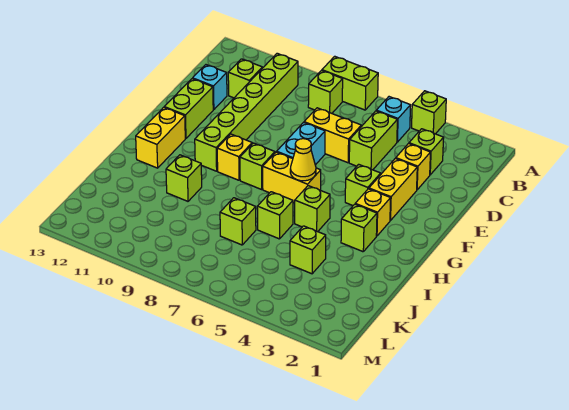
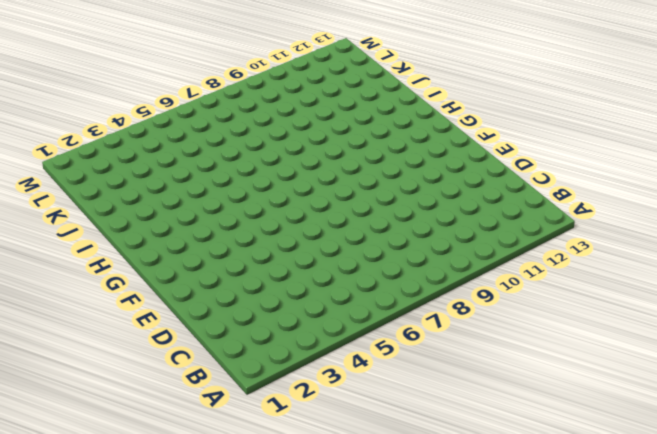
none -> lime 1x1 brick [412,91,446,134]
none -> lime 1x2 brick [322,56,378,110]
none -> cyan 1x1 brick [376,97,411,142]

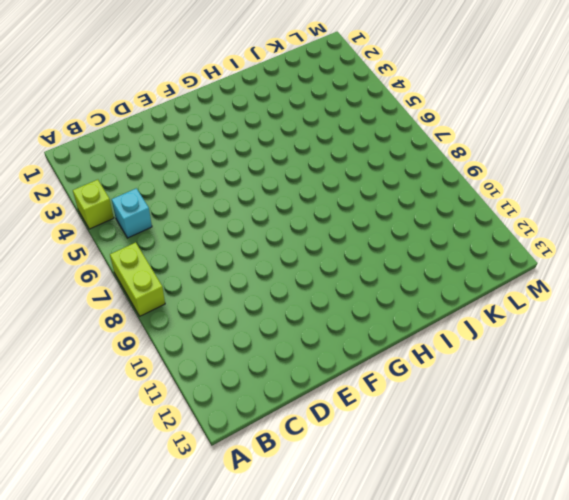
none -> lime 1x1 brick [308,71,343,113]
none -> lime 1x6 brick [195,53,298,171]
none -> lime 1x1 brick [409,129,444,175]

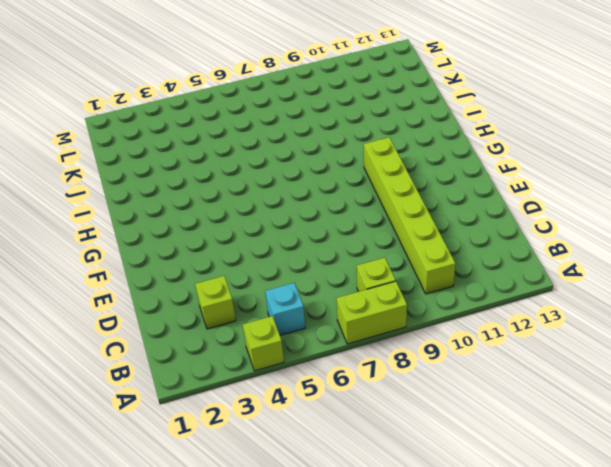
none -> lime 1x2 brick [349,111,397,170]
none -> lime 1x1 brick [228,59,262,98]
none -> yellow 1x1 brick [396,144,431,190]

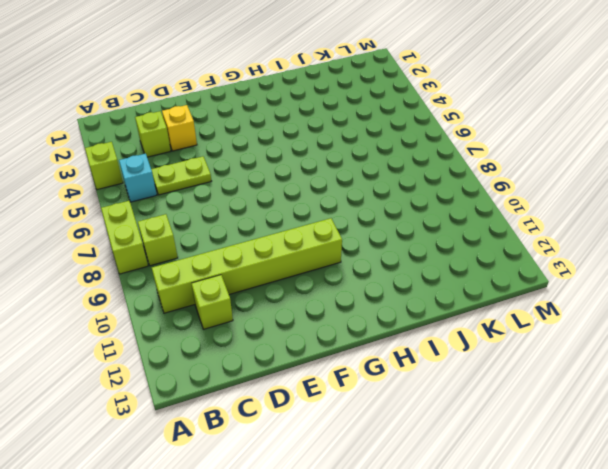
lime 1x2 plate [151,156,211,195] -> lime 1x2 brick [349,111,397,170]
none -> yellow 1x2 brick [304,108,361,163]
none -> cyan 1x1 brick [193,65,227,110]
none -> yellow 1x2 brick [369,158,417,221]

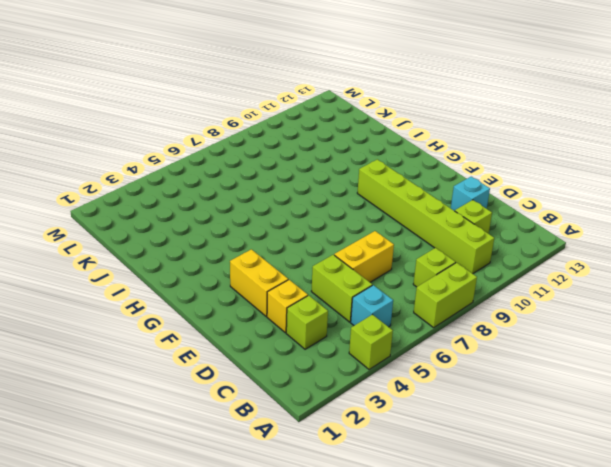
none -> cyan 1x2 brick [277,123,325,165]
none -> lime 1x2 brick [164,79,213,139]
none -> lime 1x1 brick [345,164,381,205]

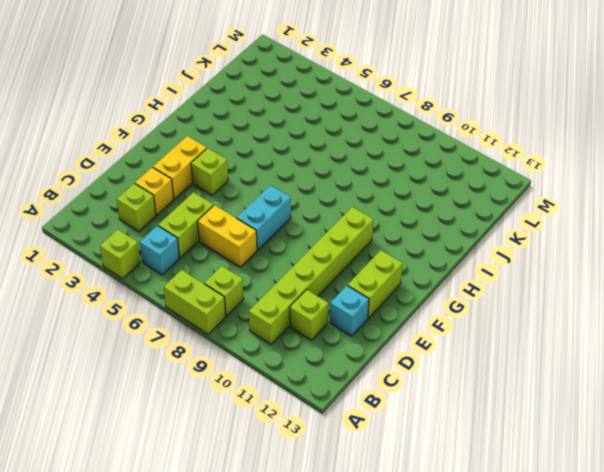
none -> yellow 1x1 brick [355,189,391,236]
none -> yellow 1x2 brick [263,152,321,203]
none -> lime 1x1 brick [240,143,275,189]

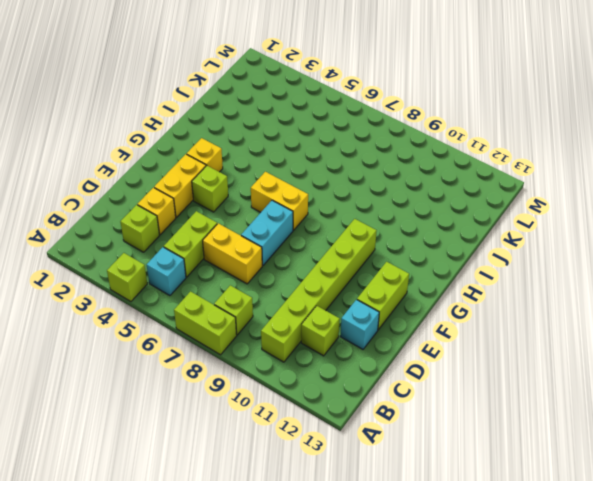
none -> lime 1x1 brick [240,143,275,189]
none -> yellow 1x1 brick [217,134,252,180]
none -> yellow 1x2 brick [136,107,185,168]

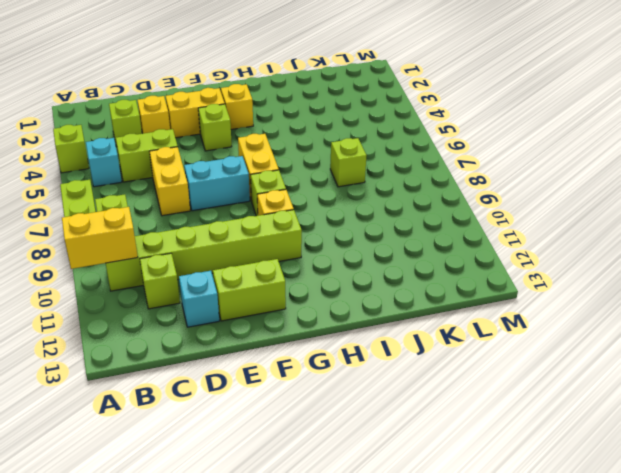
yellow 1x2 brick [62,207,138,269] -> yellow 1x2 brick moved to [136,107,185,168]
none -> lime 1x1 brick [341,204,377,252]
none -> lime 1x1 brick [295,186,330,232]
none -> lime 1x1 brick [257,192,293,239]

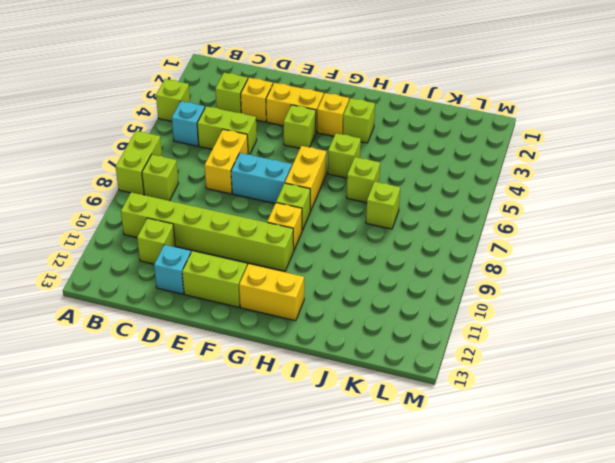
none -> lime 1x1 brick [166,155,202,201]
none -> lime 1x1 brick [290,226,326,274]
none -> yellow 1x1 cone [290,139,316,181]

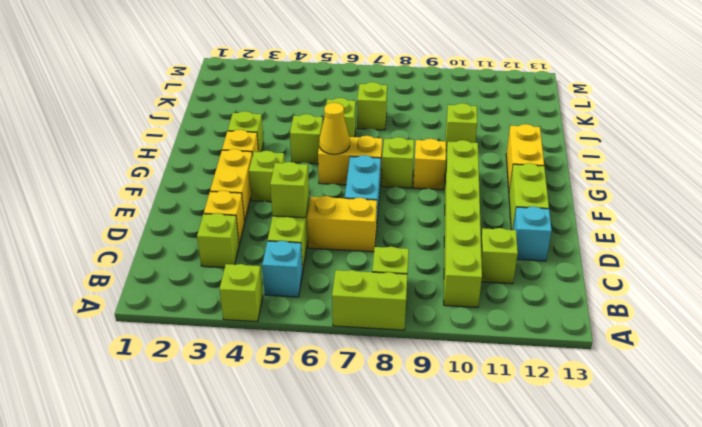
lime 1x1 brick [270,162,309,218] -> lime 1x1 brick moved to [290,226,326,274]

